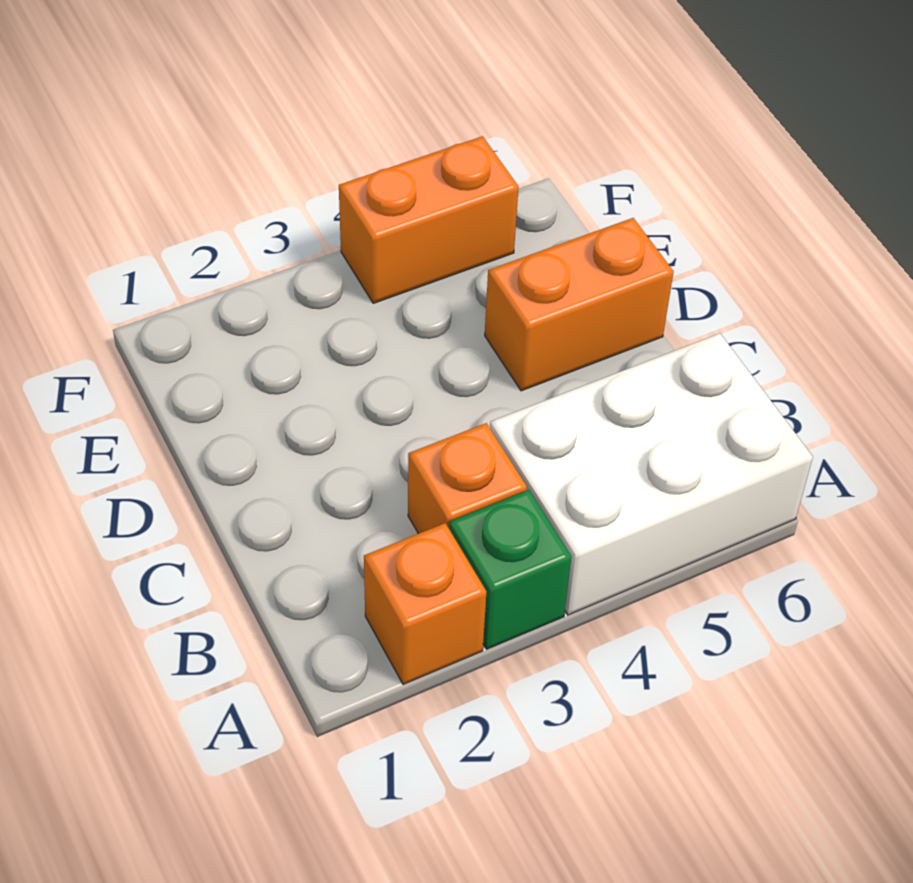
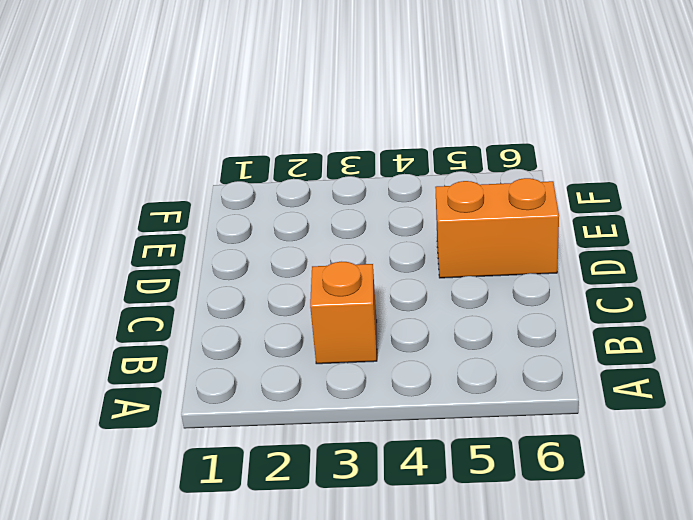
none -> orange 1x1 brick [364,523,487,684]
none -> green 1x1 brick [449,490,572,649]

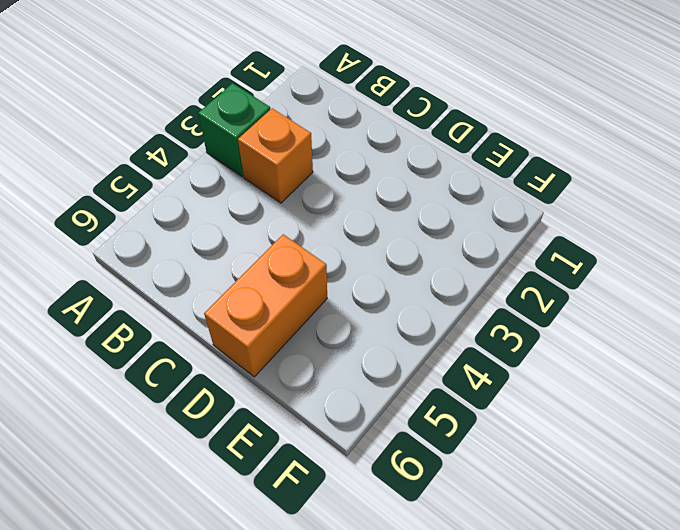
none -> orange 1x1 brick [364,523,487,684]
none -> white 2x3 brick [490,333,813,615]

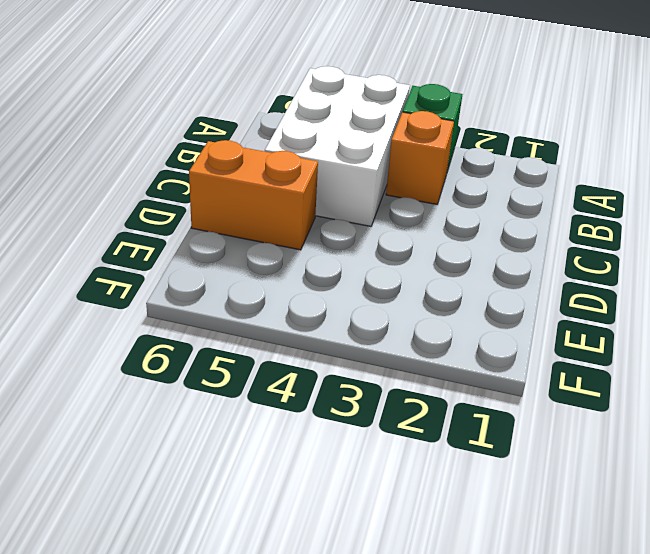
white 2x3 brick [265,66,410,226] -> white 2x3 brick turned to [490,333,813,615]
none -> orange 1x1 brick [364,523,487,684]
none -> orange 1x2 brick [339,136,518,303]

